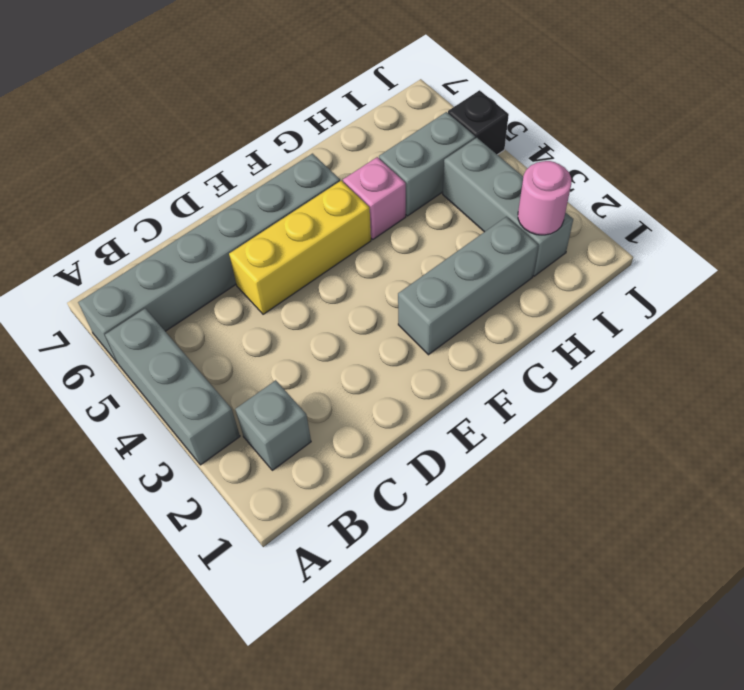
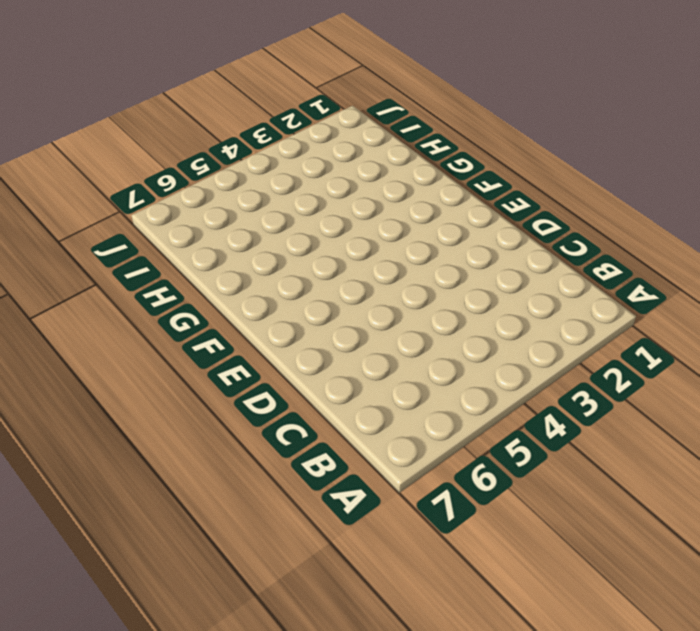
none -> grey 1x3 brick [105,309,240,465]
none -> grey 1x6 brick [78,154,340,363]

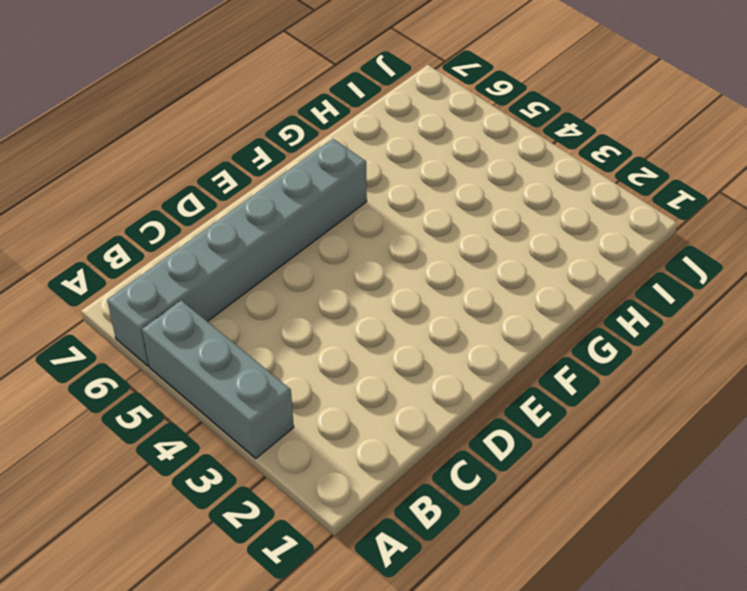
none -> grey 1x1 brick [235,380,311,470]
none -> yellow 1x3 brick [229,181,371,314]

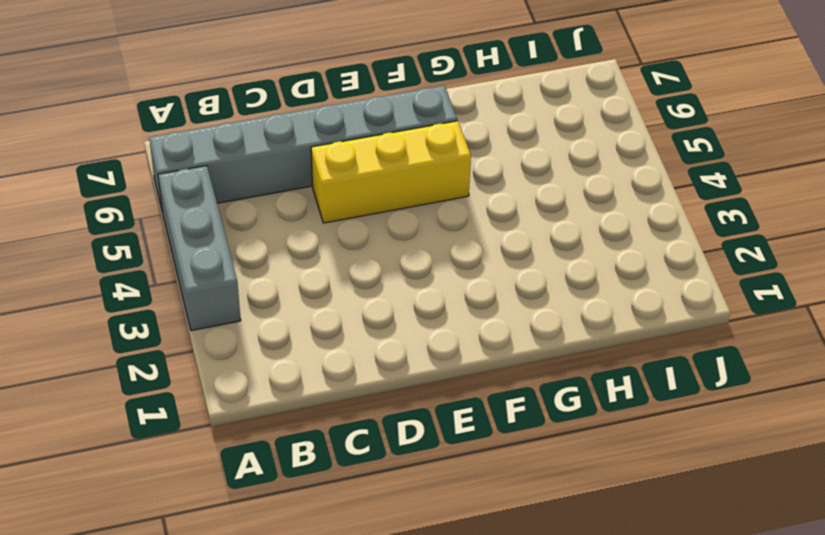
none -> grey 1x1 brick [235,380,311,470]
none -> grey 1x3 brick [398,217,538,355]

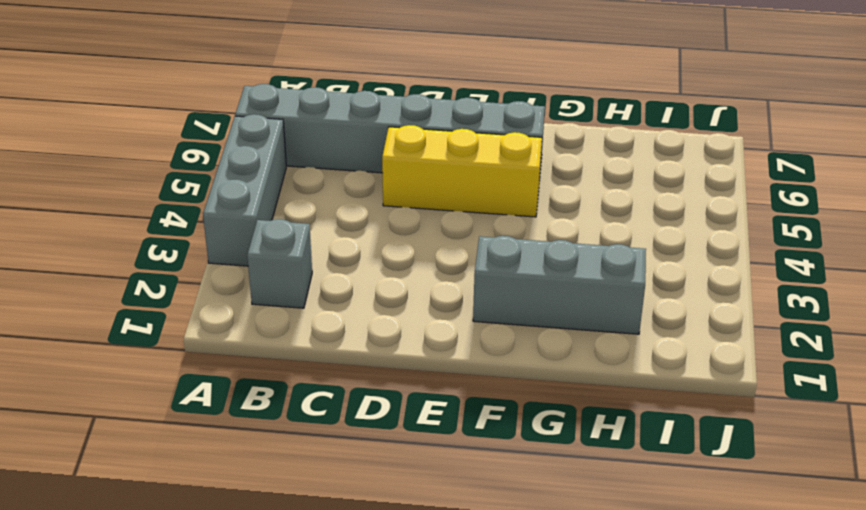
none -> pink 1x1 brick [343,157,406,239]
none -> grey 1x2 brick [379,112,475,216]

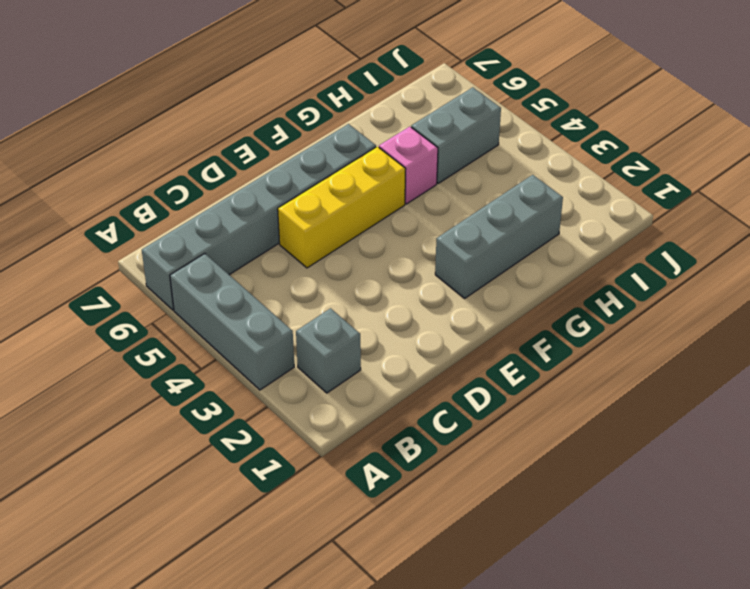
none -> grey 1x3 brick [443,138,573,276]
none -> black 1x1 brick [448,90,509,155]

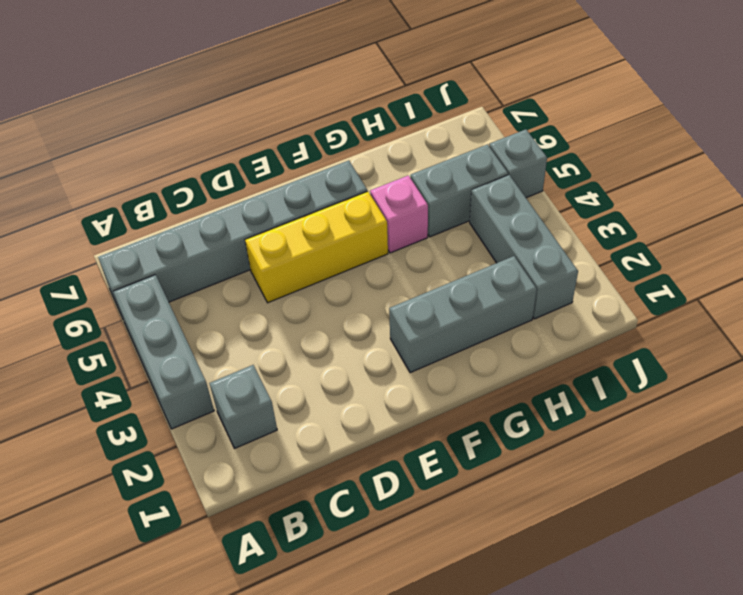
grey 1x1 brick [489,129,547,198] -> black 1x1 brick [448,90,509,155]
none -> pink 1x1 round brick [518,161,571,235]

